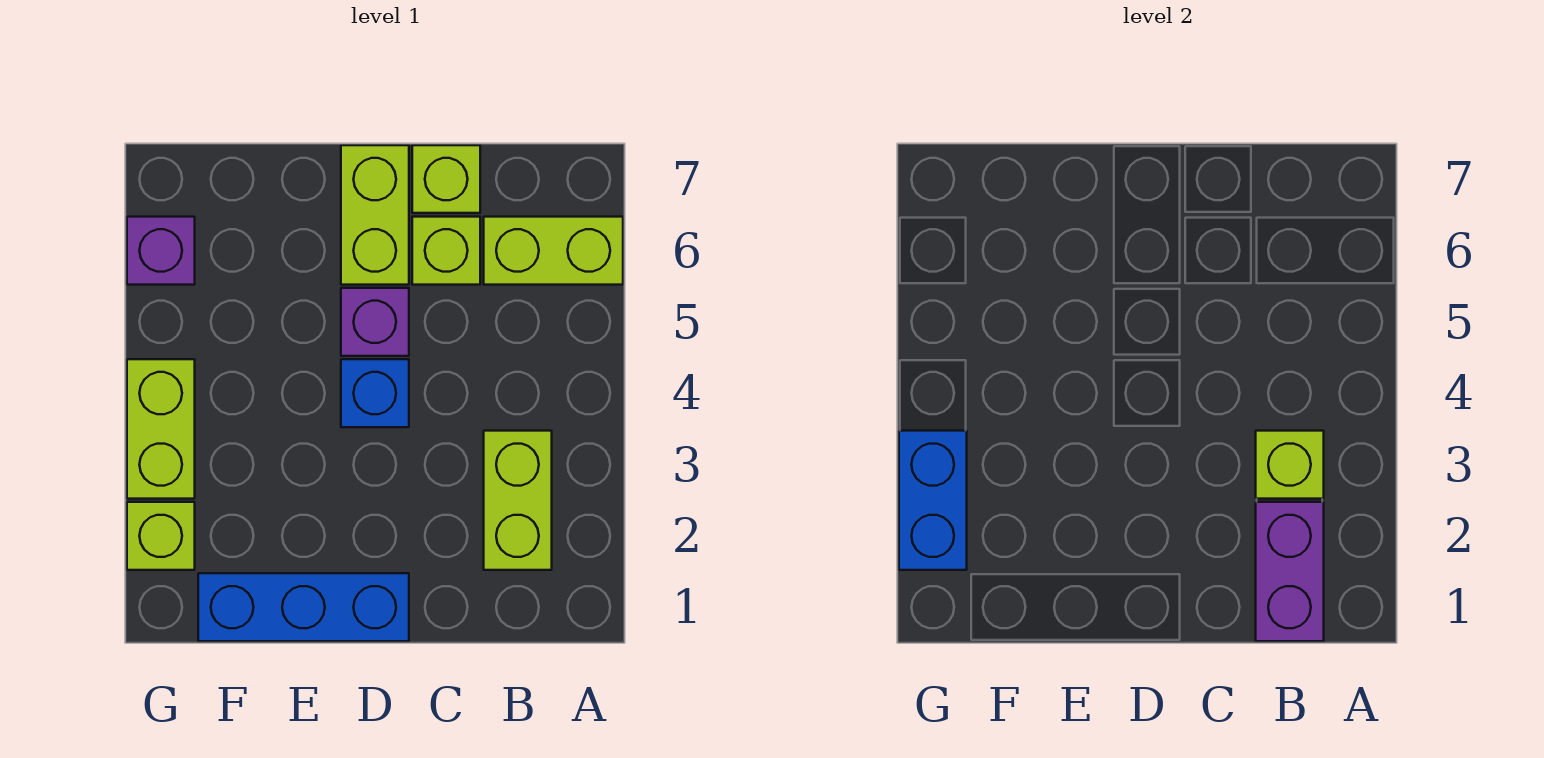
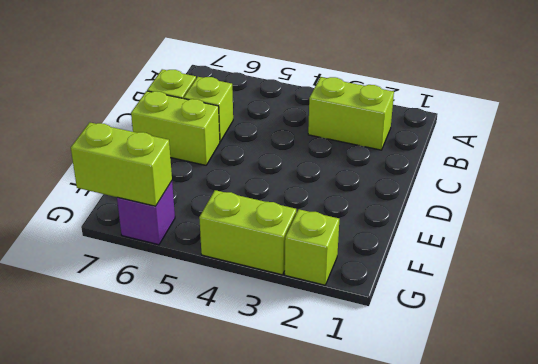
lime 1x2 brick [71,122,172,206] -> lime 1x2 brick turned to [484,217,623,285]
none -> blue 1x3 brick [198,573,409,641]
none -> blue 1x1 brick [341,359,409,427]
none -> purple 1x1 brick [341,288,409,356]

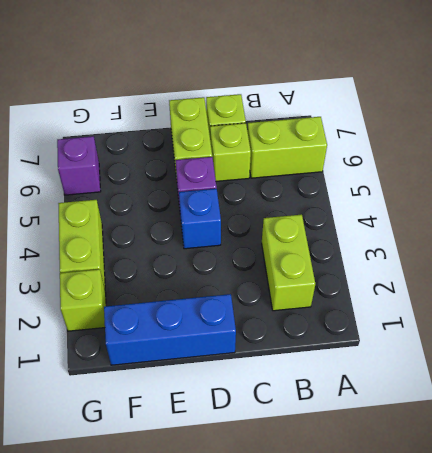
none -> purple 1x2 brick [1256,502,1324,641]
none -> lime 1x1 brick [1256,431,1324,499]
none -> blue 1x2 brick [899,431,967,570]

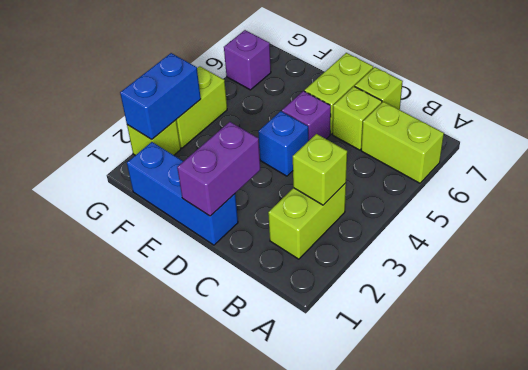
purple 1x2 brick [177,122,261,216] -> purple 1x2 brick moved to [1256,502,1324,641]

